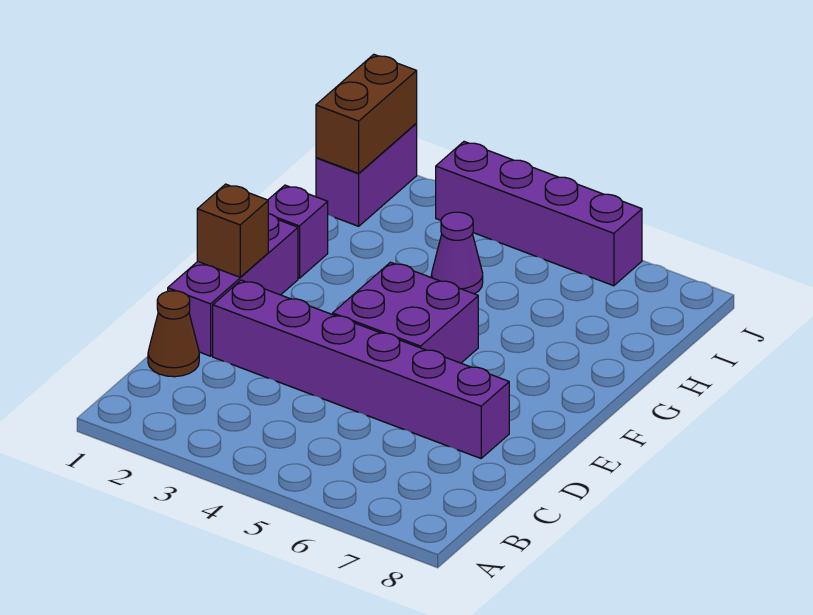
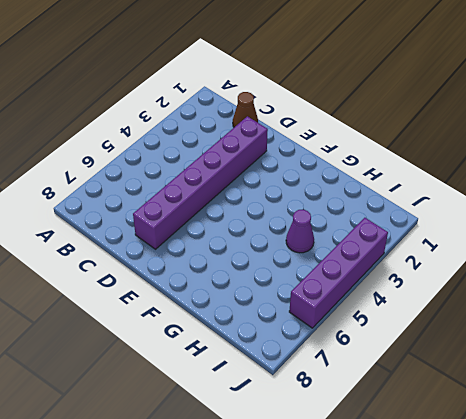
none -> purple 1x3 brick [168,214,298,356]
none -> purple 2x2 brick [333,262,478,363]

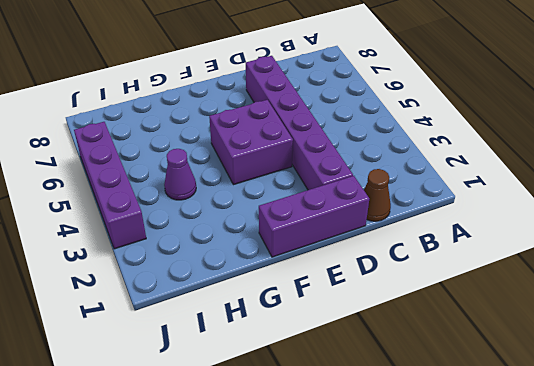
none -> purple 1x1 brick [268,185,328,278]
none -> purple 1x2 brick [316,124,417,226]

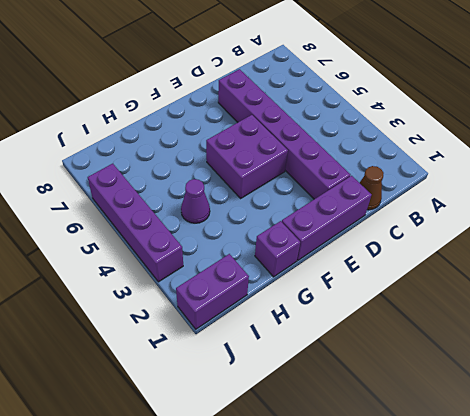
none -> brown 1x1 brick [197,184,268,277]
none -> brown 1x2 brick [316,54,417,173]

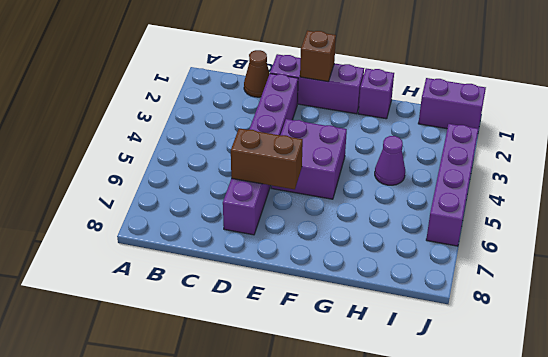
brown 1x2 brick [231,128,303,189] -> brown 1x2 brick moved to [316,54,417,173]

